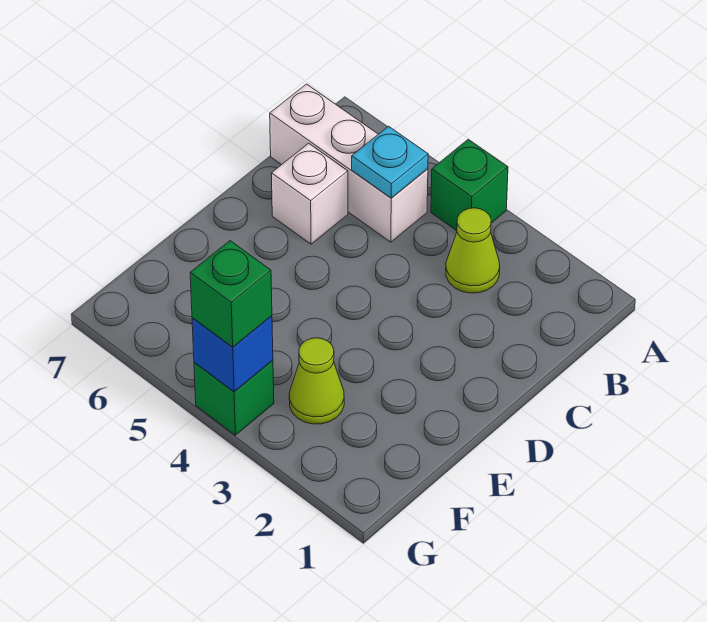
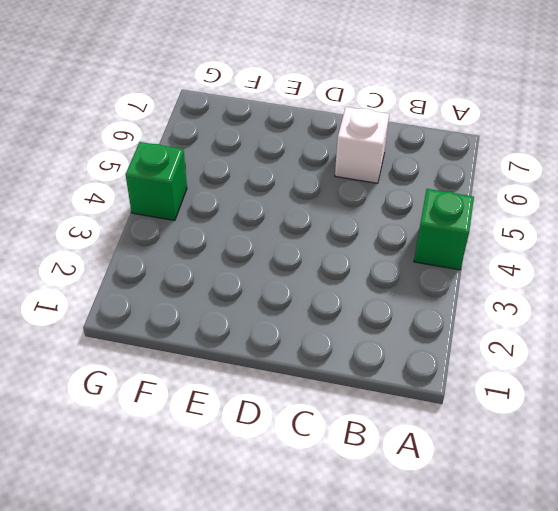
none -> lime 1x1 cone [446,208,500,293]
none -> white 1x3 brick [270,84,428,242]

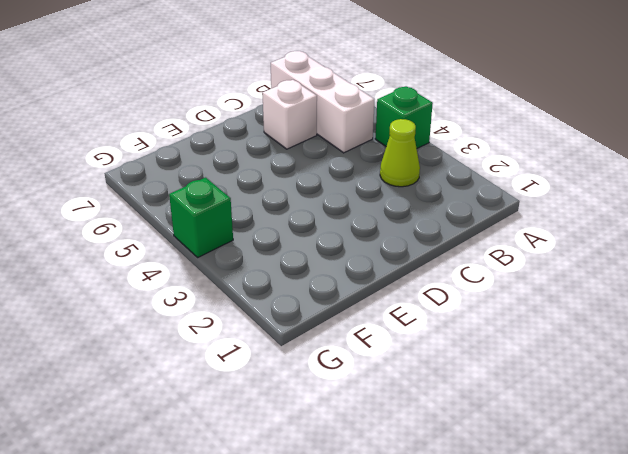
none -> lime 1x1 cone [289,338,344,424]
none -> cyan 1x1 plate [352,126,428,198]

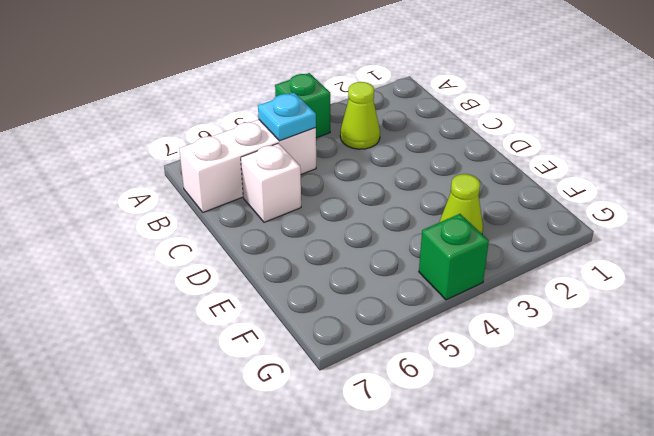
none -> blue 1x1 brick [192,316,273,392]
none -> green 1x1 brick [190,241,272,347]

